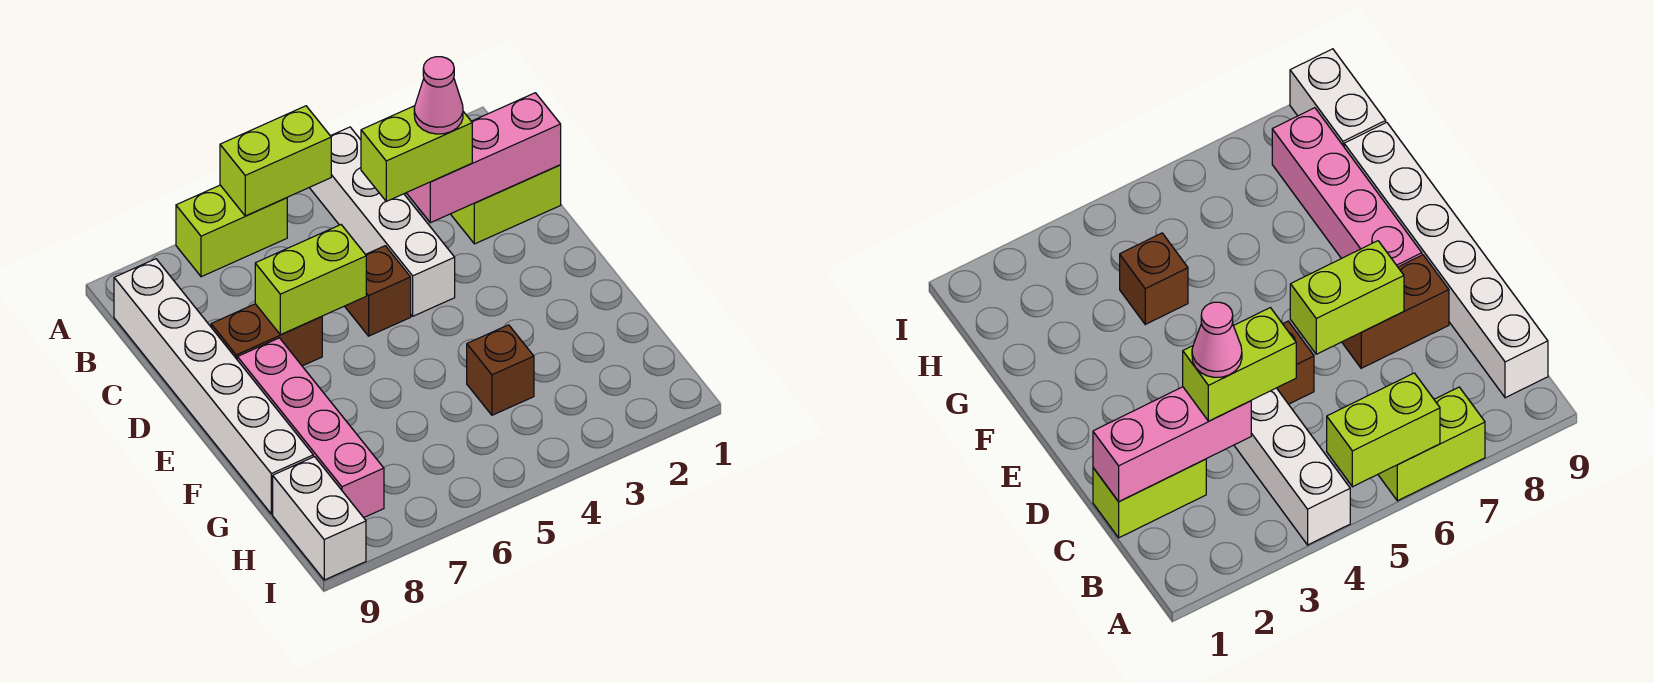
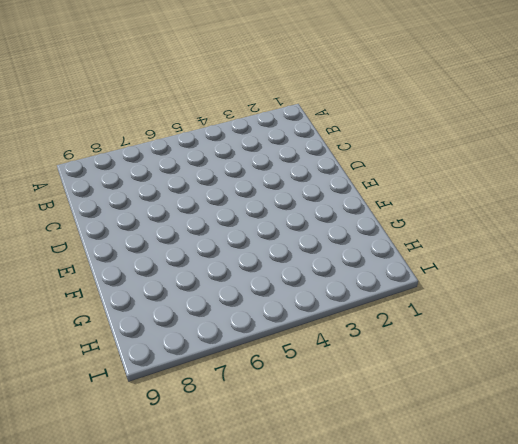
none -> white 1x4 brick [310,127,455,316]
none -> lime 1x2 brick [176,185,287,277]
none -> white 1x6 brick [114,259,313,514]

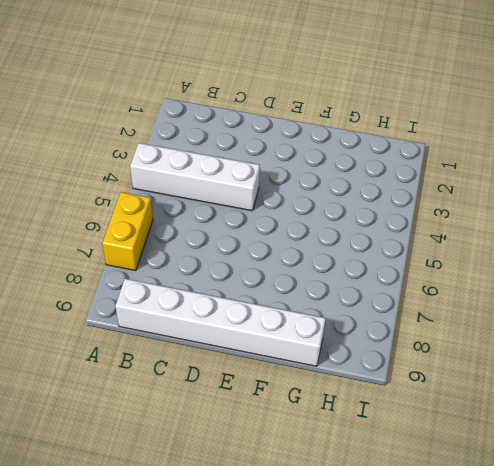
yellow 1x2 brick [102,192,153,271] -> lime 1x2 brick [176,185,287,277]
none -> lime 1x2 brick [451,165,561,244]
none -> brown 1x1 brick [345,246,411,336]
none -> brown 1x2 brick [211,304,322,366]

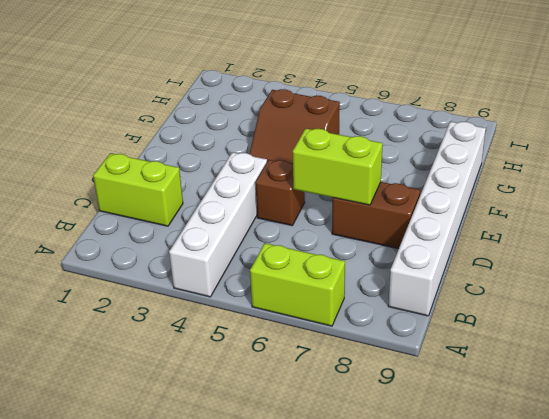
brown 2x2 slope [250,89,340,164] -> brown 1x1 brick [467,325,534,415]
none -> pink 1x4 brick [237,338,384,518]
none -> white 1x2 brick [273,457,366,580]
none -> lime 1x2 brick [220,106,331,216]

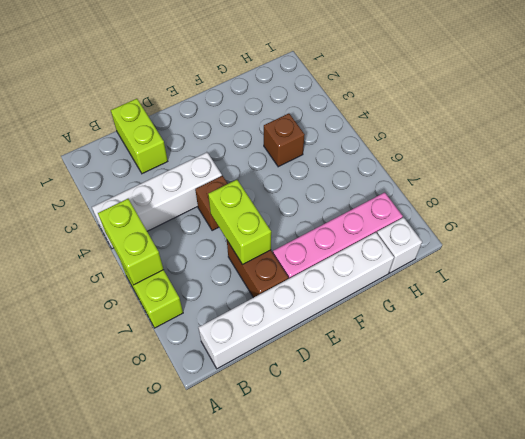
white 1x1 brick [377,217,422,273] -> white 1x2 brick [273,457,366,580]
none -> pink 1x3 brick [407,93,561,223]
none -> lime 1x2 brick [361,106,472,201]
none -> pink 1x1 cone [414,57,463,134]

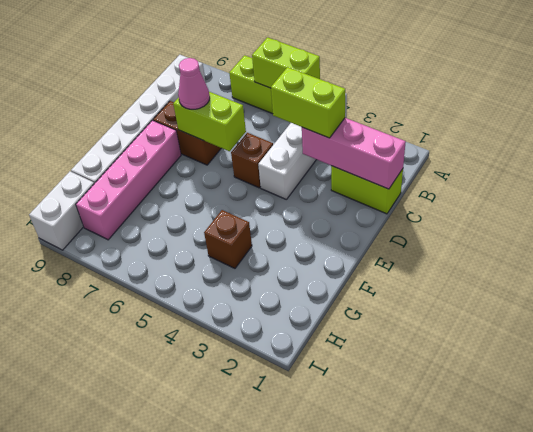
pink 1x1 cone [178,58,210,109] -> pink 1x1 cone moved to [414,57,463,134]

